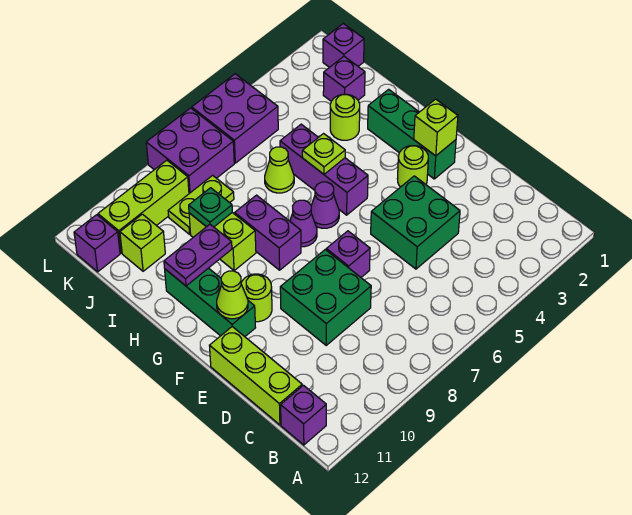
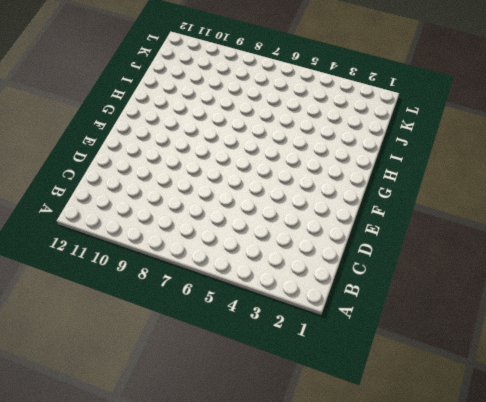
none -> purple 1x1 brick [281,385,326,445]
none -> lime 1x3 brick [209,327,302,425]
none -> green 2x2 brick [371,176,460,269]

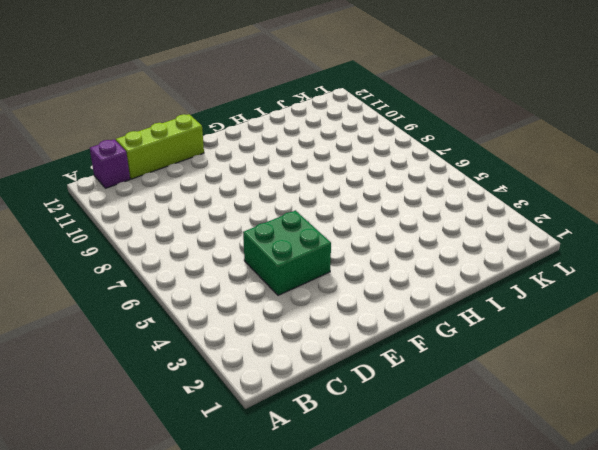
none -> green 2x2 brick [280,250,371,345]
none -> purple 1x1 brick [326,231,370,277]
none -> green 1x3 brick [368,89,456,179]

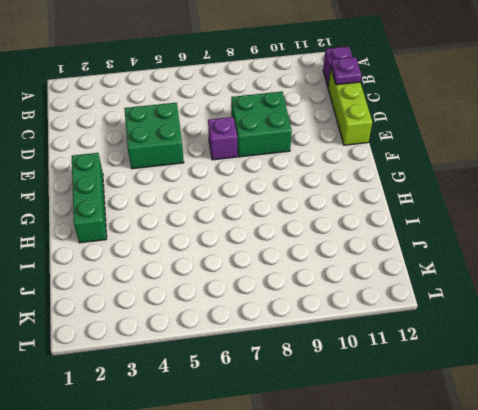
purple 1x1 plate [331,57,362,85] -> none
none -> lime 1x1 round brick [397,146,428,187]
none -> lime 1x1 round brick [241,274,272,322]
none -> green 1x3 brick [165,268,256,337]

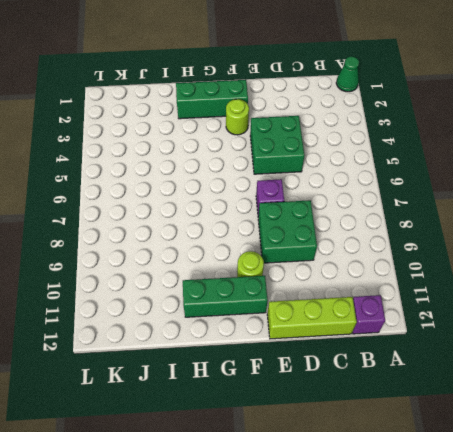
green 1x1 cone [336,56,359,92] -> none
none -> purple 1x3 brick [280,124,368,215]
none -> purple 1x1 cone [311,182,339,228]
none -> purple 1x1 cone [290,200,317,247]

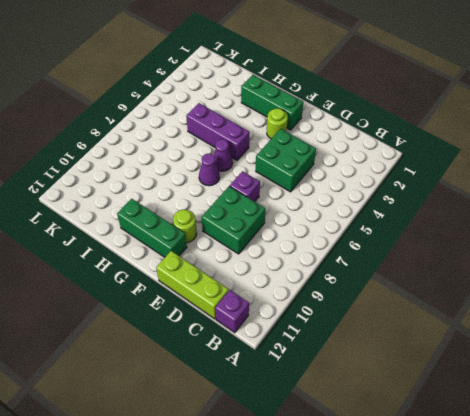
none -> purple 1x2 brick [235,195,301,270]
none -> lime 1x2 brick [189,213,256,271]
none -> lime 1x1 round brick [330,94,360,140]

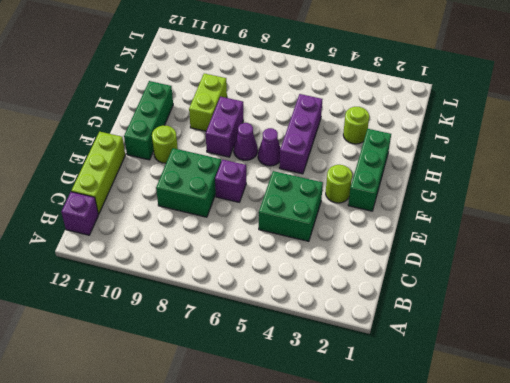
none -> lime 1x1 cone [265,147,294,193]
none -> purple 1x1 brick [323,56,365,101]
none -> lime 1x2 plate [168,175,234,234]

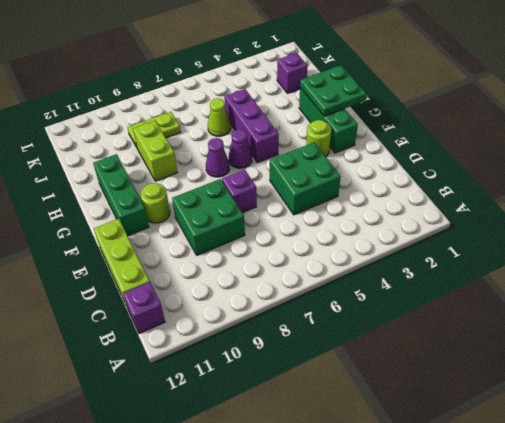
green 2x2 plate [300,65,367,116] -> none
none -> purple 1x2 brick [235,195,301,270]
none -> lime 1x1 round brick [330,94,360,140]
none -> lime 1x1 brick [120,214,165,271]

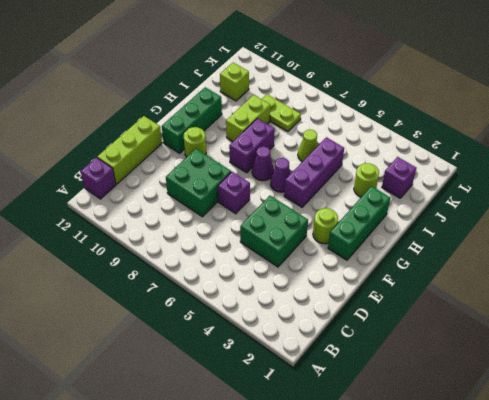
none -> purple 1x1 brick [323,24,364,67]
none -> purple 2x2 brick [192,74,278,163]
none -> purple 2x2 brick [146,108,234,193]

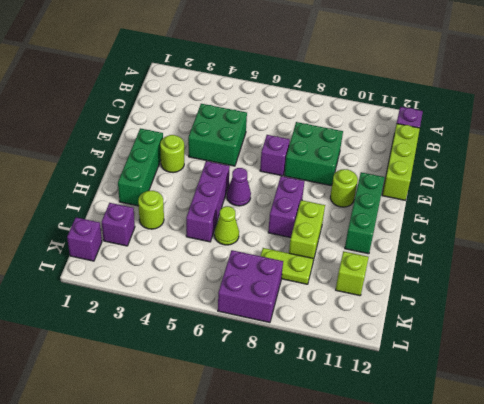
none -> purple 1x1 cone [290,200,317,247]
none -> purple 2x2 brick [192,74,278,163]
none -> lime 1x3 brick [98,160,189,253]

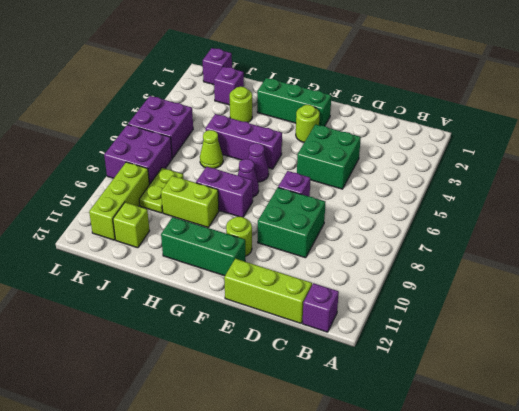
none -> purple 1x1 brick [74,215,120,272]
none -> lime 1x1 brick [414,99,458,156]
none -> lime 1x1 cone [217,271,248,319]

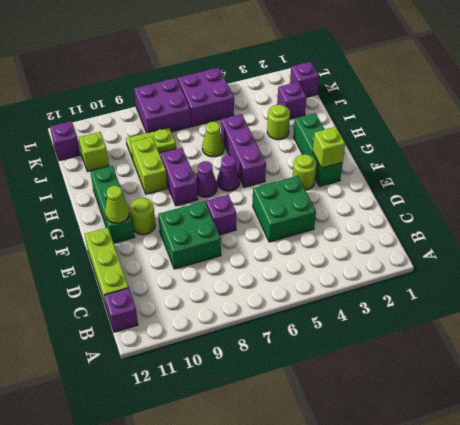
none -> lime 1x3 brick [98,160,189,253]
none -> lime 1x1 plate [302,134,345,174]
none -> purple 1x2 plate [164,224,232,286]

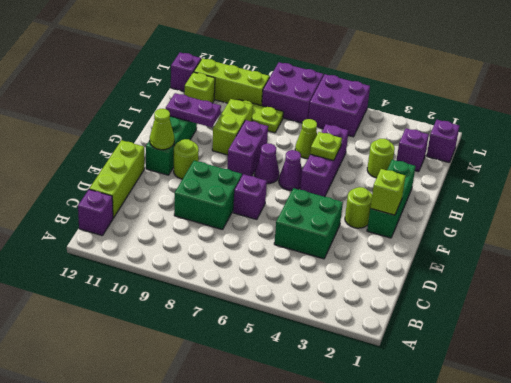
none -> green 1x1 plate [189,188,232,227]

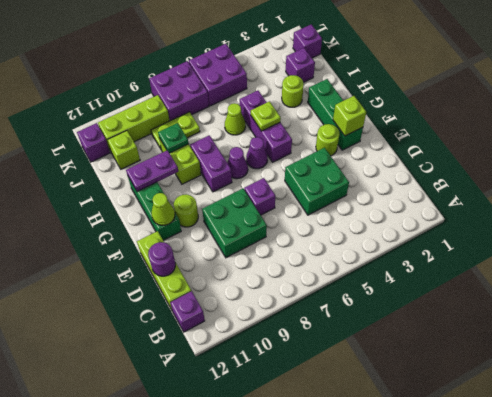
purple 1x1 round brick [148,242,175,276] -> none

